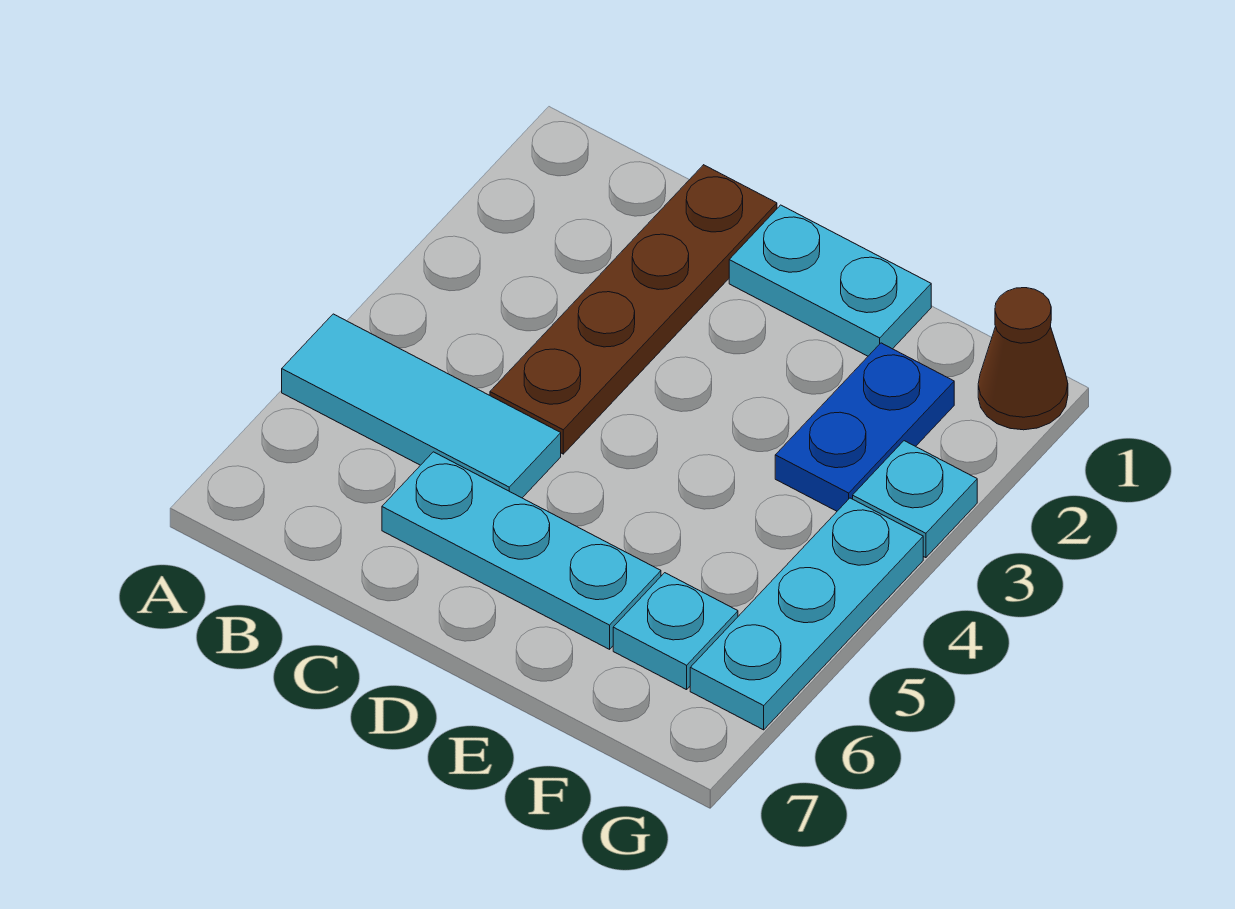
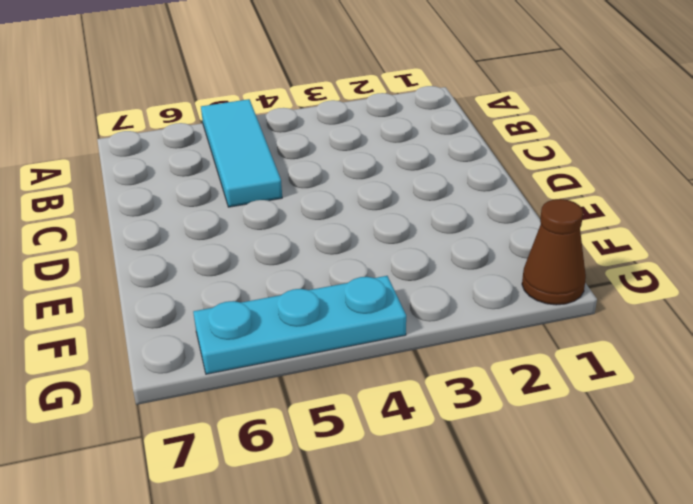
none -> brown 1x4 plate [490,165,777,454]
none -> cyan 1x3 plate [382,452,661,649]

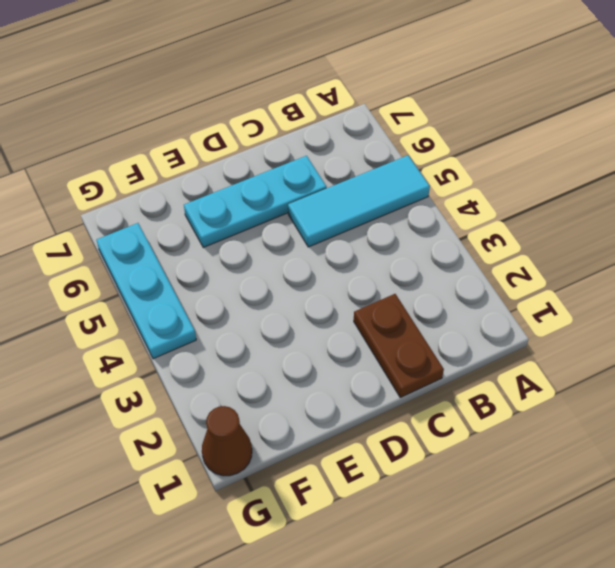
brown 1x2 plate [354,294,444,397] -> brown 1x4 plate [490,165,777,454]
none -> cyan 1x2 plate [729,205,931,356]
none -> blue 1x2 plate [775,343,954,511]

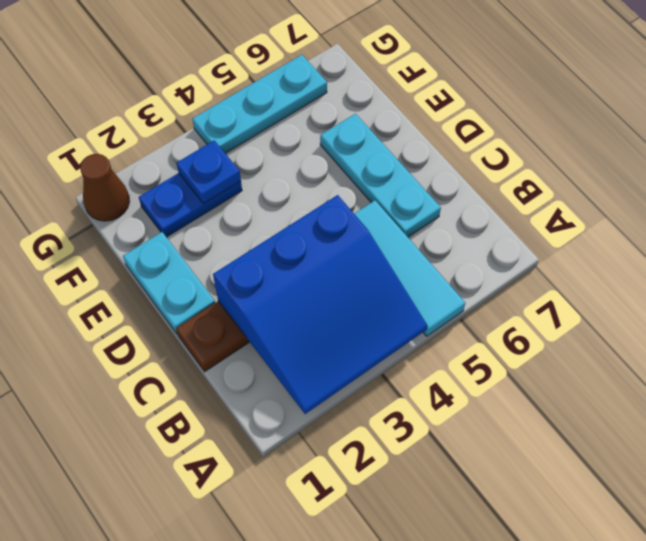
blue 3x3 slope [213,195,427,414] -> none
blue 1x1 plate [177,140,241,204] -> none
none -> cyan 1x1 plate [613,573,738,690]
none -> cyan 1x1 plate [853,441,977,558]

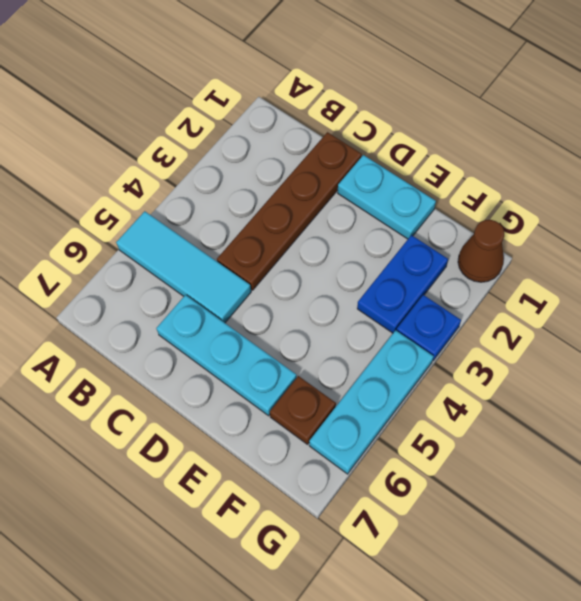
brown 1x1 plate [270,376,336,444] -> cyan 1x1 plate [613,573,738,690]
blue 1x1 plate [397,295,461,360] -> cyan 1x1 plate [853,441,977,558]

